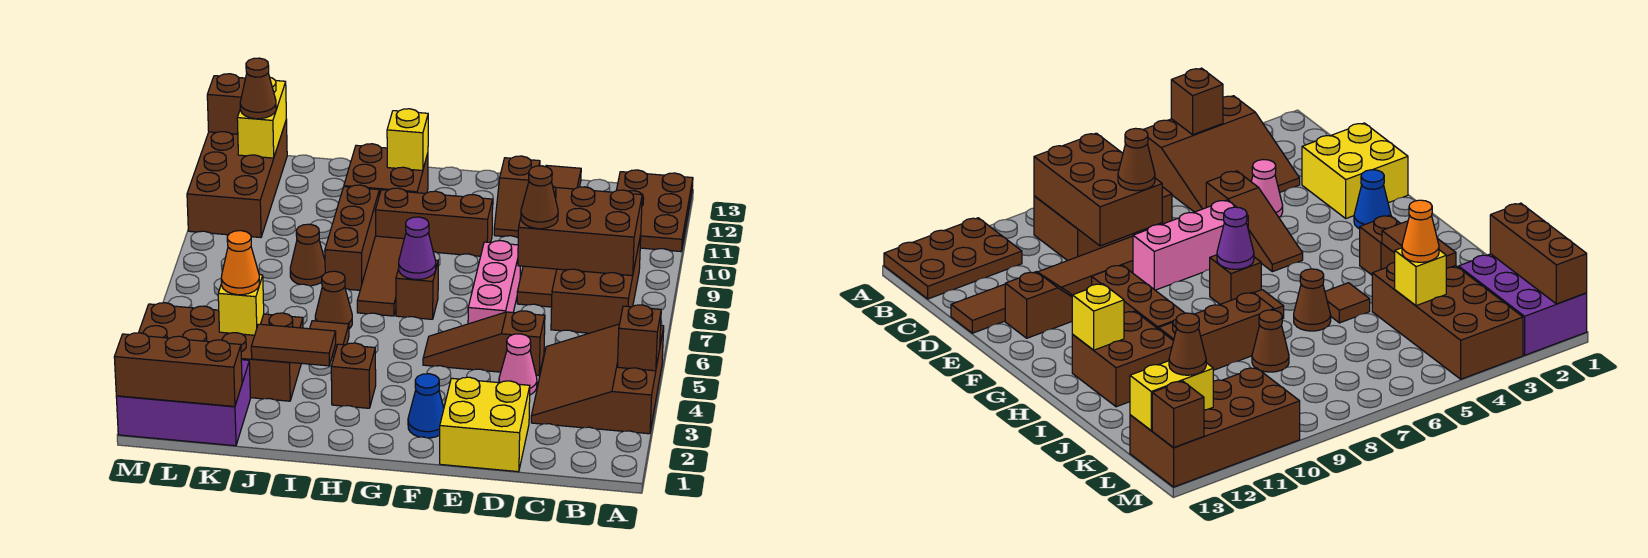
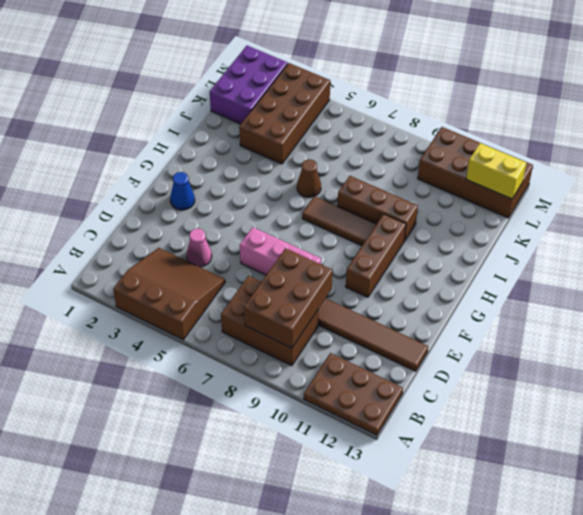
none -> yellow 2x2 brick [440,377,530,472]
none -> brown 1x3 slope [423,311,545,376]
none -> brown 1x2 slope [494,156,540,238]
none -> brown 1x1 brick [396,260,438,319]

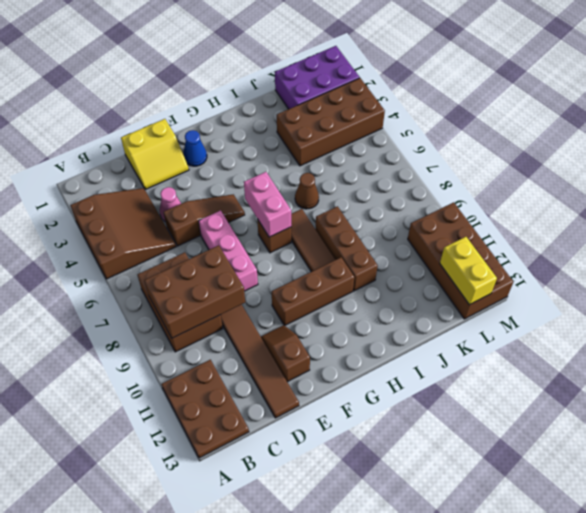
yellow 2x2 slope [121,119,189,190] -> yellow 2x2 brick [440,377,530,472]
pink 1x2 brick [244,172,291,237] -> purple 1x1 cone [399,217,436,280]
none -> brown 1x1 brick [331,343,376,408]
none -> brown 2x2 brick [344,144,428,195]
none -> brown 1x1 tile [310,321,349,357]
none -> brown 1x1 cone [290,224,325,286]

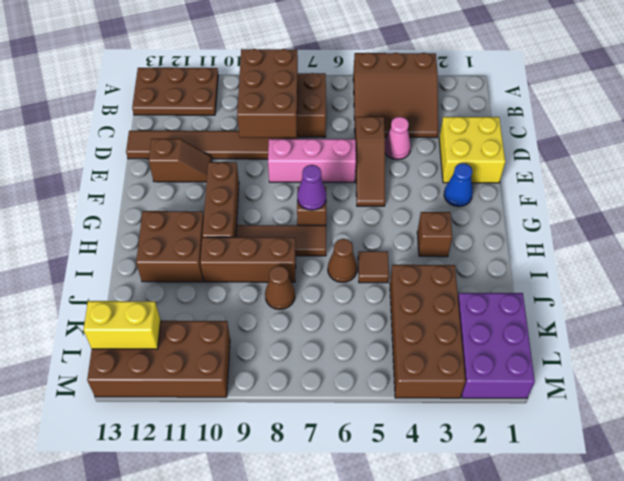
none -> brown 1x1 brick [617,305,661,371]
none -> yellow 1x1 brick [387,109,428,171]
none -> brown 1x2 tile [251,324,336,366]
none -> brown 1x3 brick [114,333,242,407]

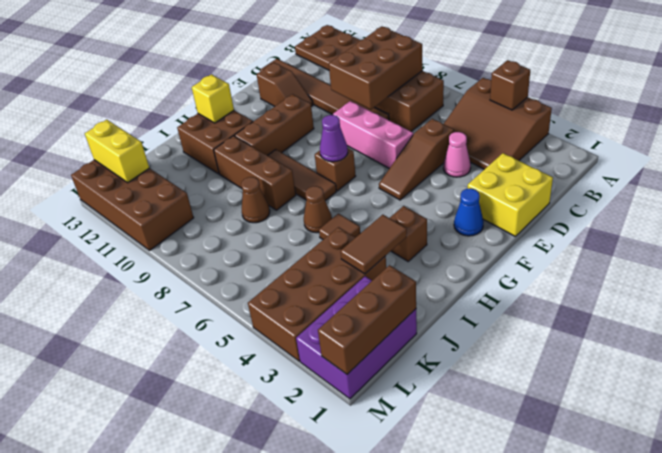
none -> yellow 1x1 brick [218,275,264,335]
none -> brown 1x1 brick [207,74,245,134]
none -> brown 1x1 cone [521,166,558,229]
none -> orange 1x1 cone [221,231,260,295]

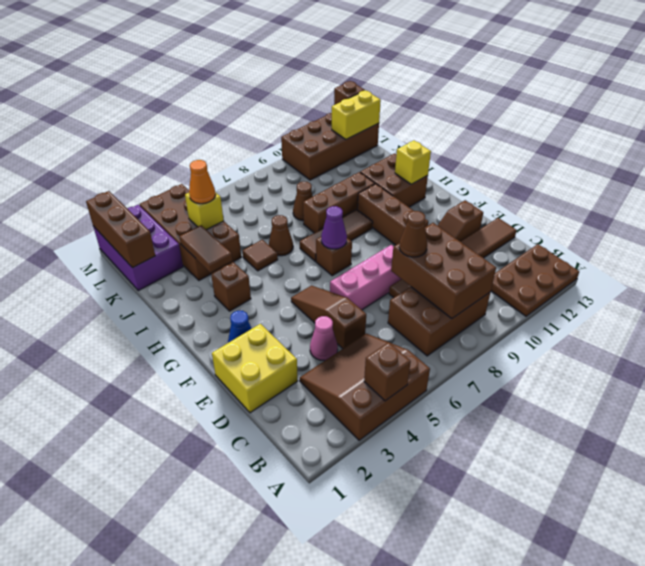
none -> brown 1x1 cone [240,58,276,119]

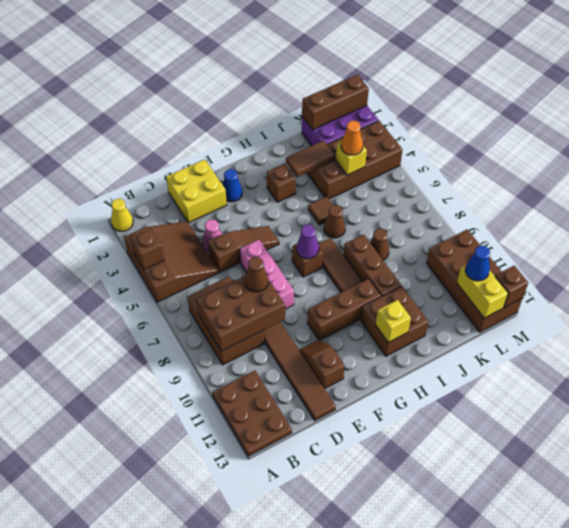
yellow 1x1 cone [111,199,133,231] -> none
blue 1x1 cone [465,246,490,281] -> brown 1x1 cone [240,58,276,119]

